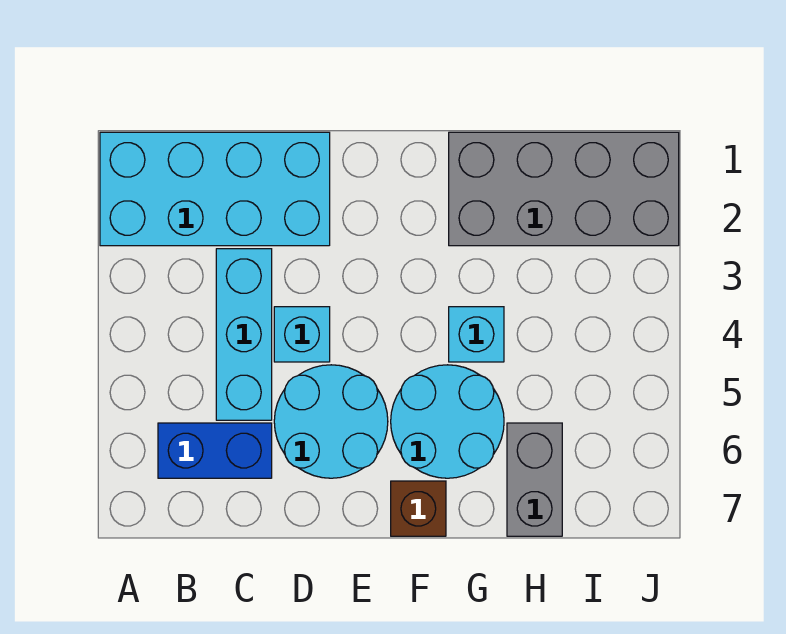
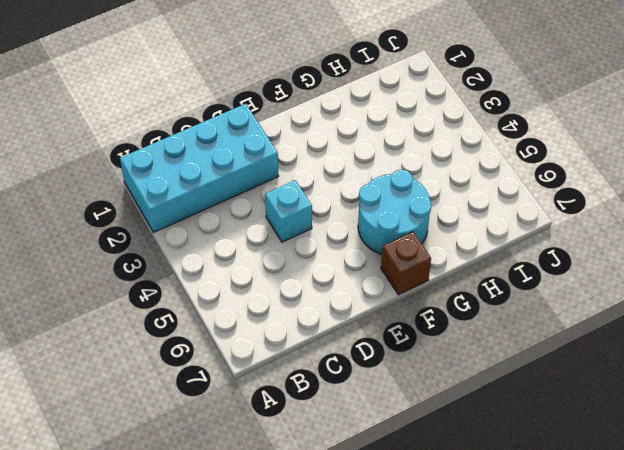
none -> blue 1x2 brick [158,423,272,478]
none -> cyan 1x3 brick [216,249,272,420]

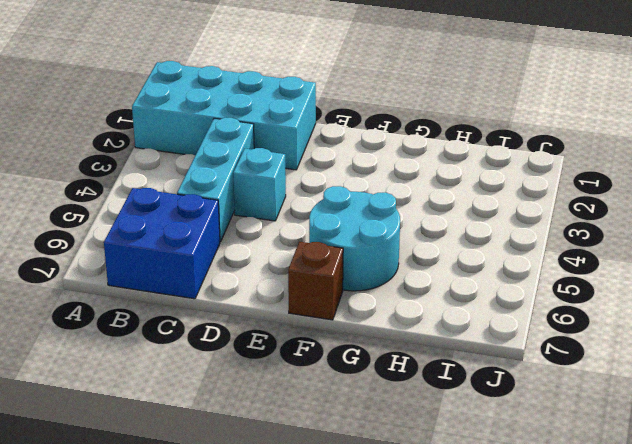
blue 2x2 brick [104,188,220,299] -> blue 1x2 brick [158,423,272,478]
none -> cyan 2x2 round brick [274,365,388,478]
none -> grey 2x4 brick [449,132,679,246]

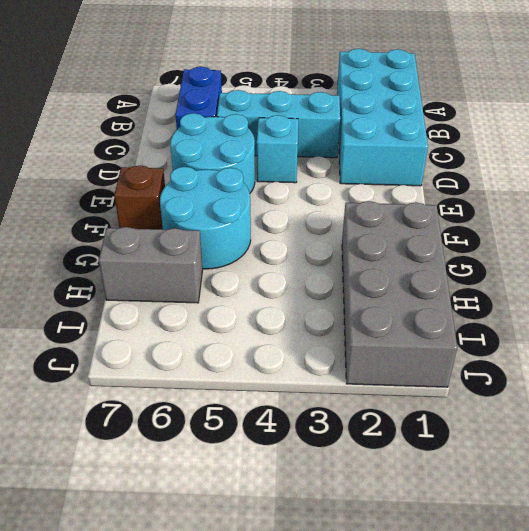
none -> cyan 1x1 brick [449,307,504,362]

